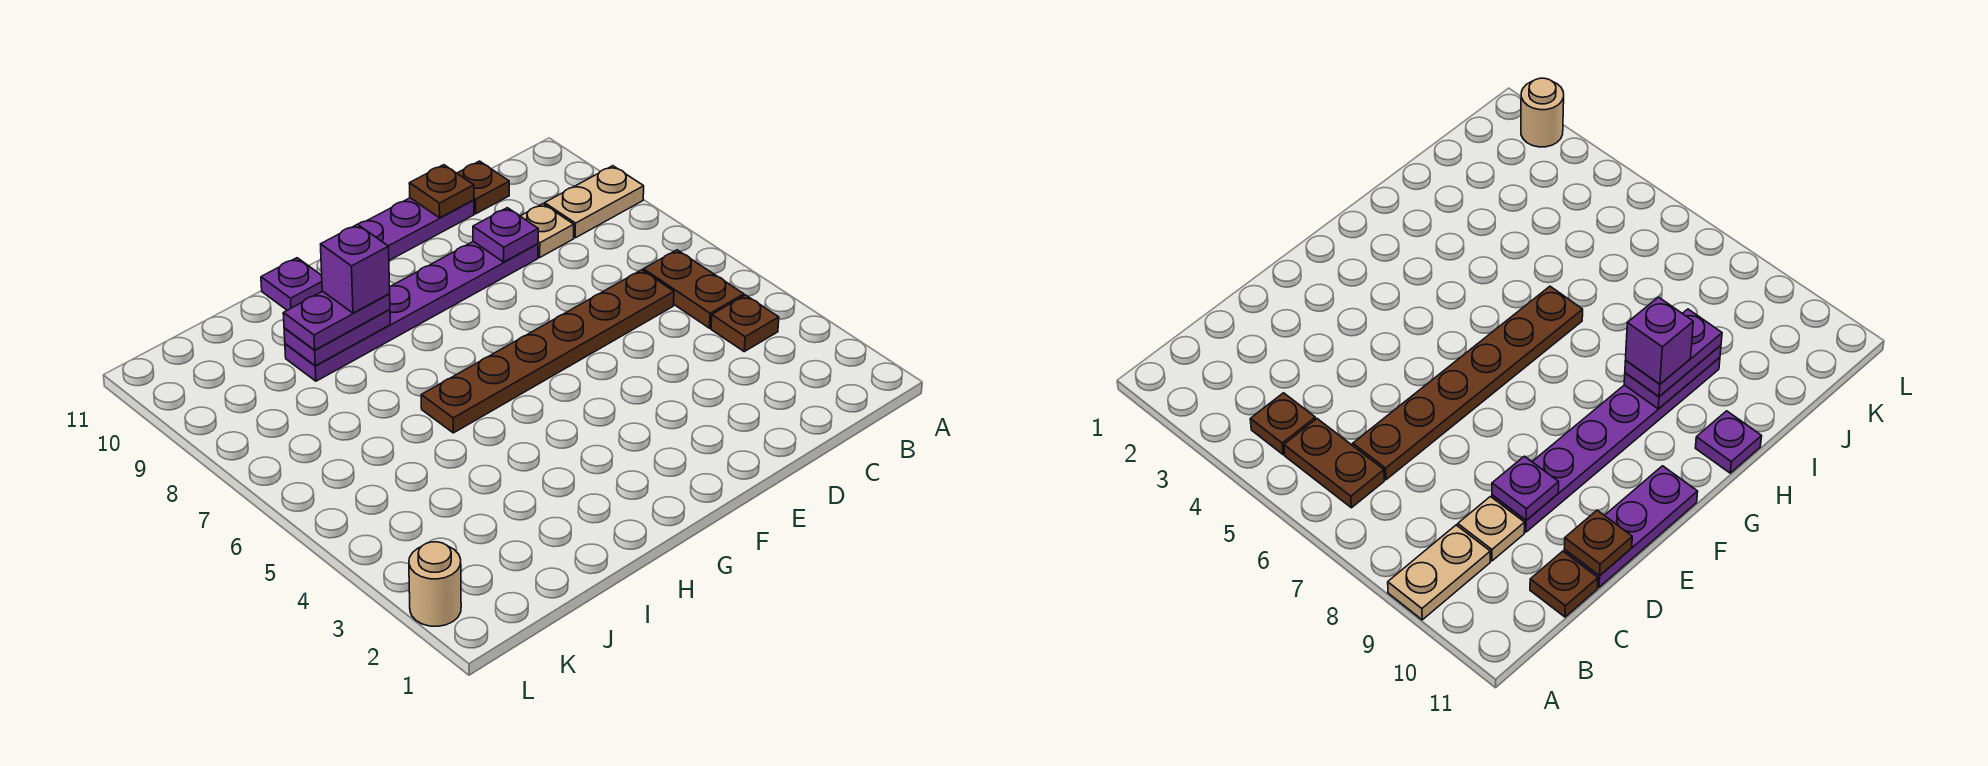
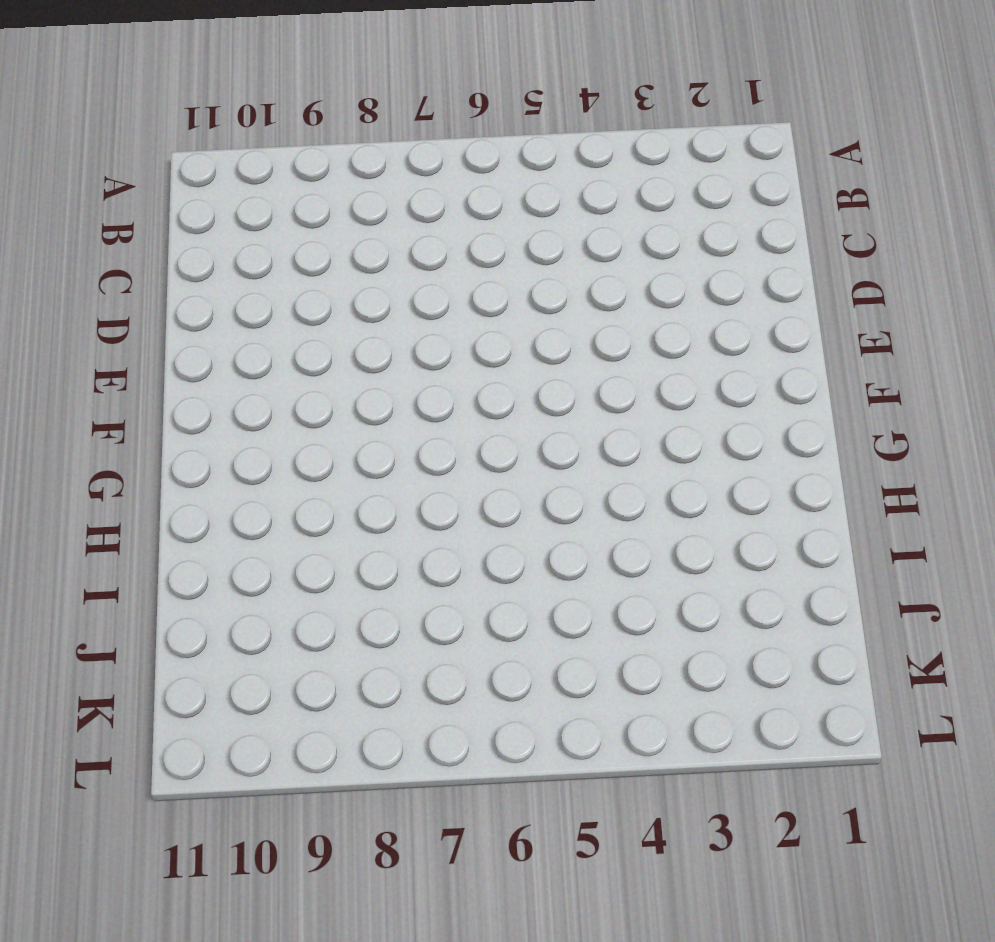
none -> tan 1x2 plate [545,166,644,238]
none -> brown 1x1 plate [711,295,779,352]
none -> brown 1x2 plate [643,250,744,328]

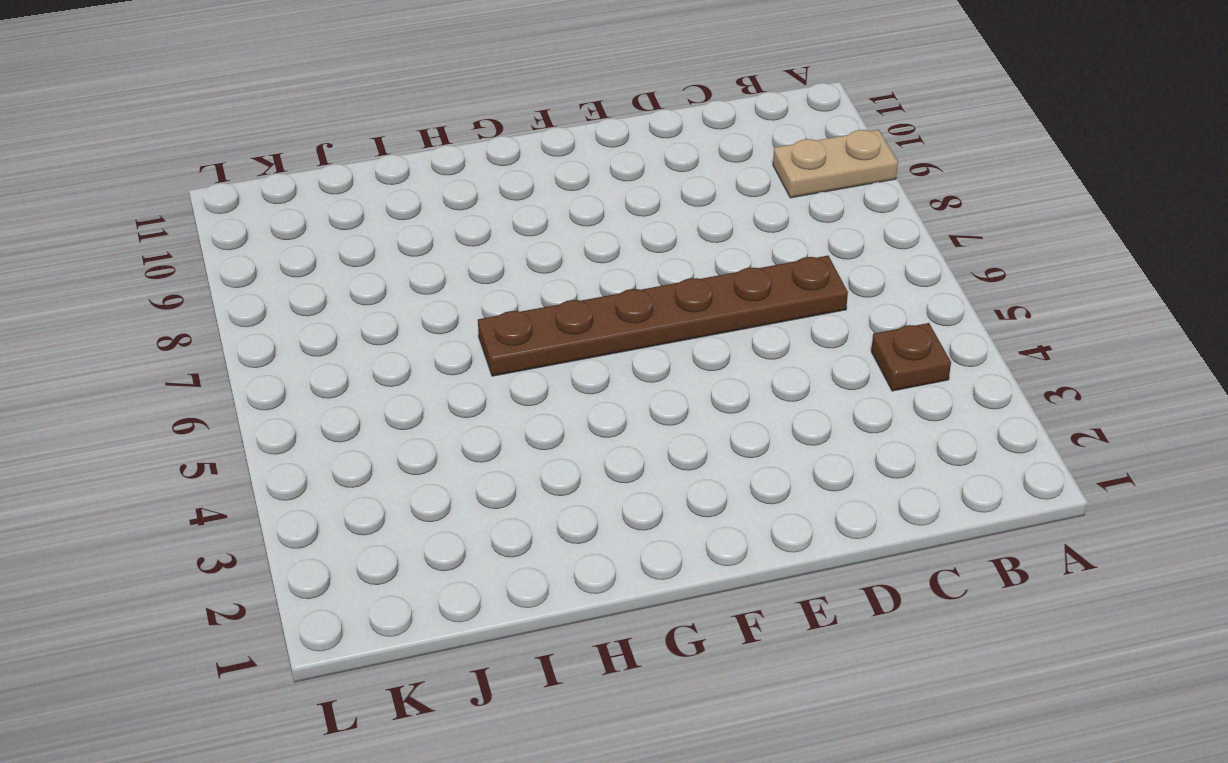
none -> brown 1x2 plate [643,250,744,328]
none -> tan 1x1 plate [521,204,574,257]
none -> brown 1x1 plate [457,161,509,214]

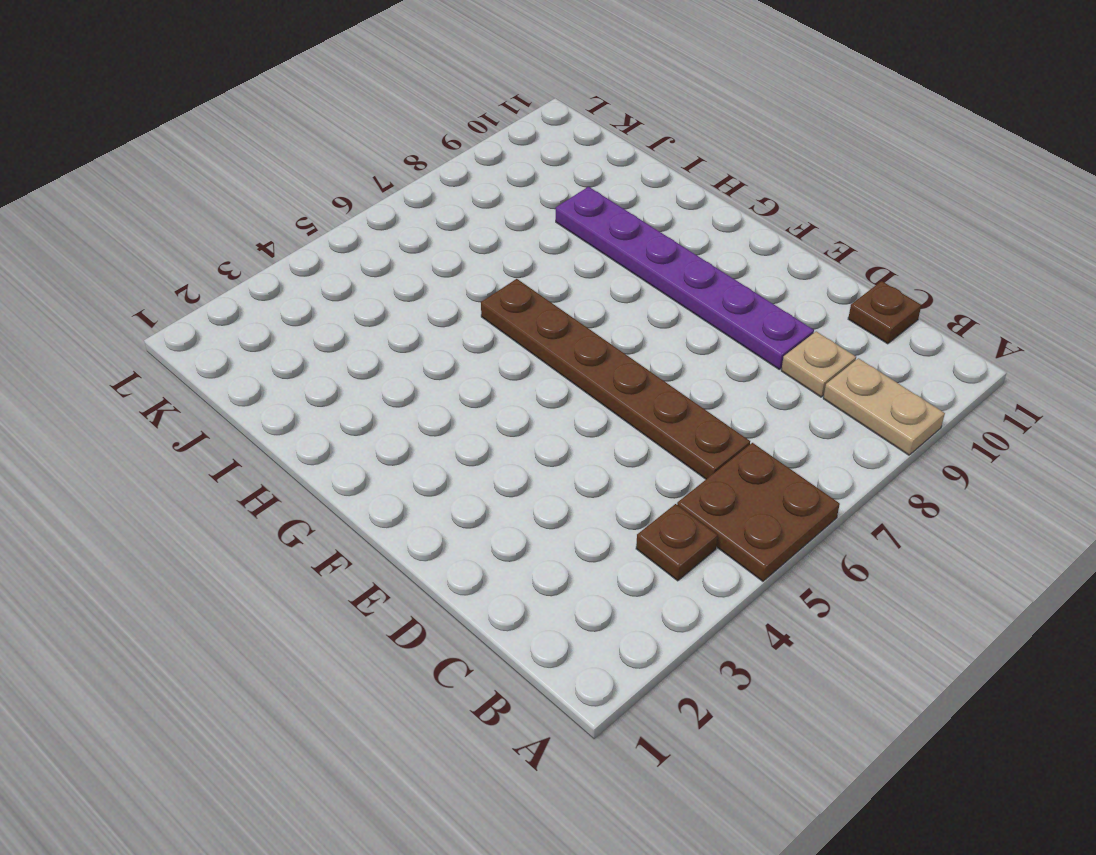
brown 2x2 plate [677,443,840,581] -> brown 1x2 plate [643,250,744,328]
none -> purple 1x3 plate [358,198,474,260]
none -> purple 1x1 plate [261,258,322,310]
none -> tan 1x1 round brick [409,542,461,626]

